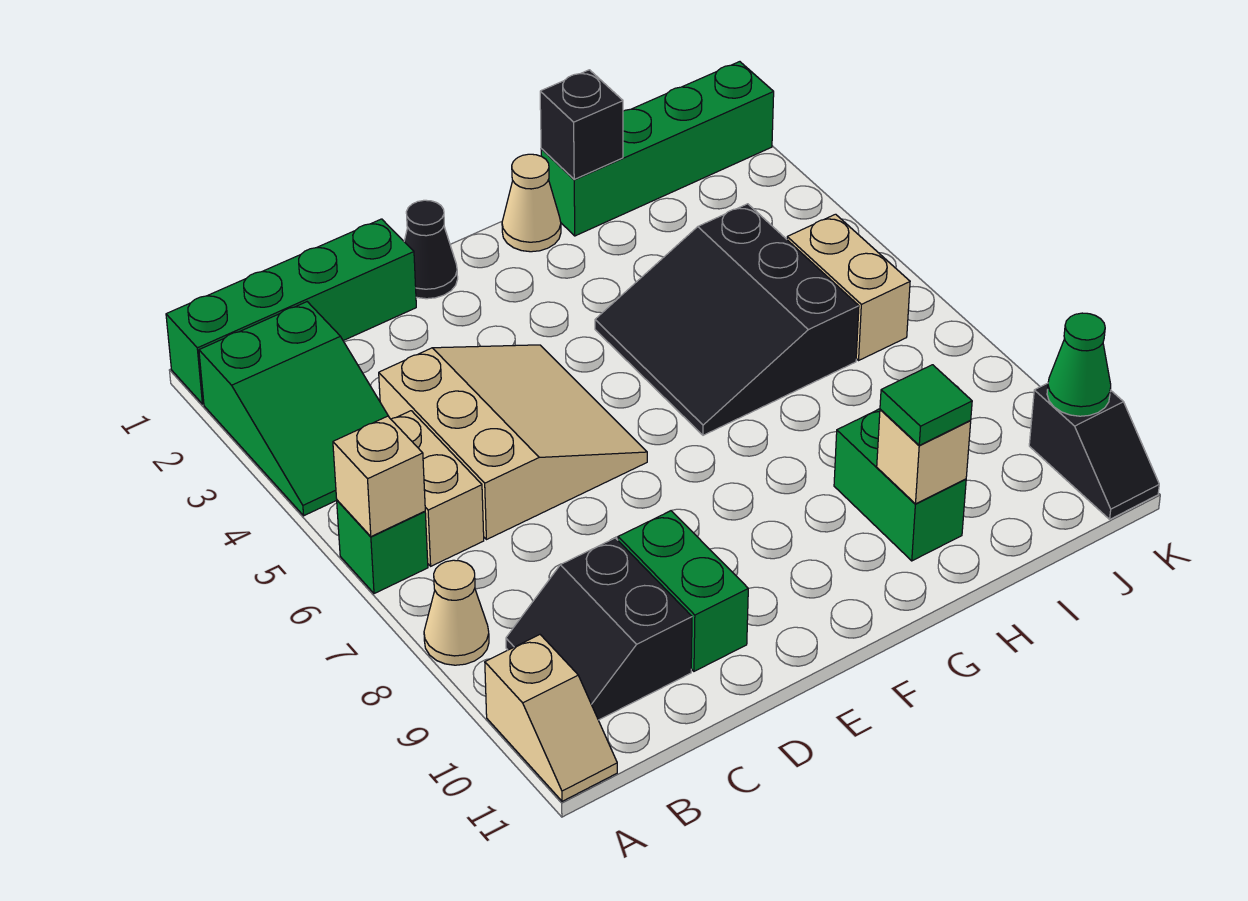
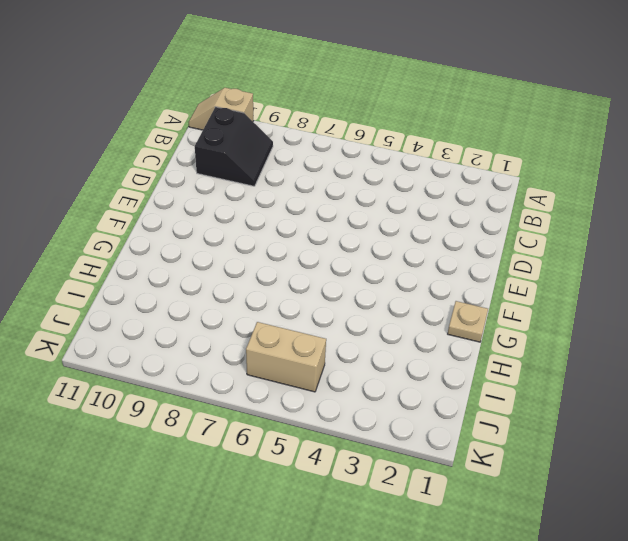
black 2x2 slope [195,107,273,186] -> black 2x2 slope turned to [506,538,692,720]
tan 1x1 plate [448,301,488,342] -> tan 1x1 cone [502,154,561,252]
none -> green 1x4 brick [166,219,416,404]
none -> green 2x3 slope [199,302,389,516]
none -> green 1x1 brick [337,500,428,594]

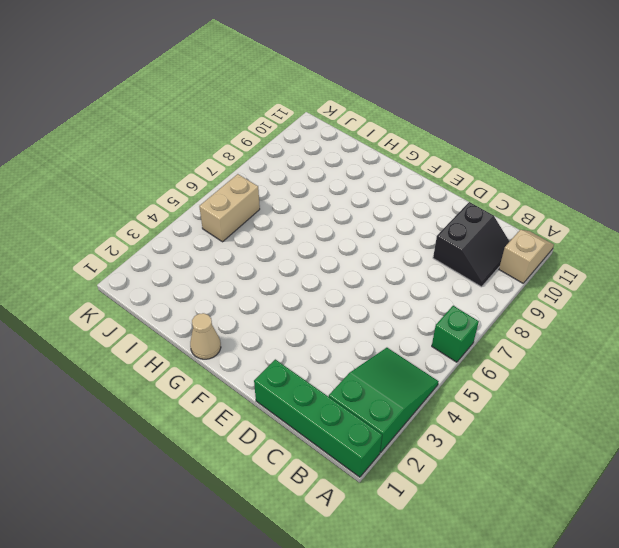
none -> tan 1x1 cone [424,560,489,665]
none -> tan 1x2 brick [391,411,484,566]
none -> tan 3x3 slope [379,345,647,540]

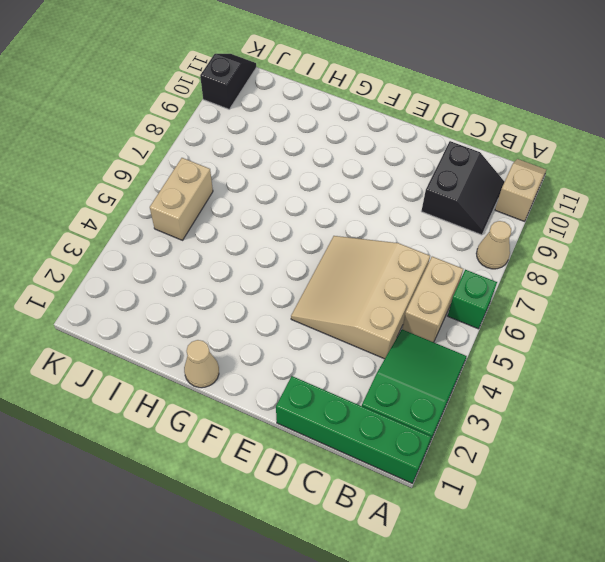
none -> green 1x2 brick [618,511,748,671]
none -> black 1x1 cone [404,200,458,299]
none -> black 3x3 slope [595,204,859,435]

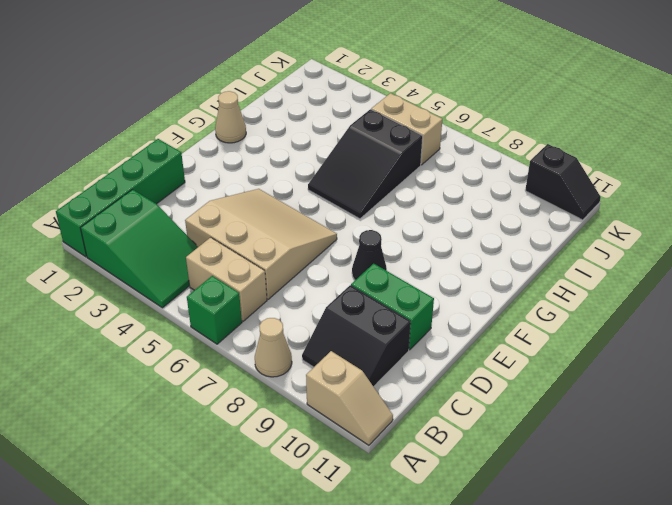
black 1x1 cone [352,230,387,280] -> black 1x1 cone moved to [404,200,458,299]
black 2x3 slope [308,109,423,219] -> black 3x3 slope [595,204,859,435]
none -> green 1x4 brick [541,62,774,236]
none -> green 1x2 brick [834,409,966,561]
none -> tan 1x1 brick [333,416,425,536]

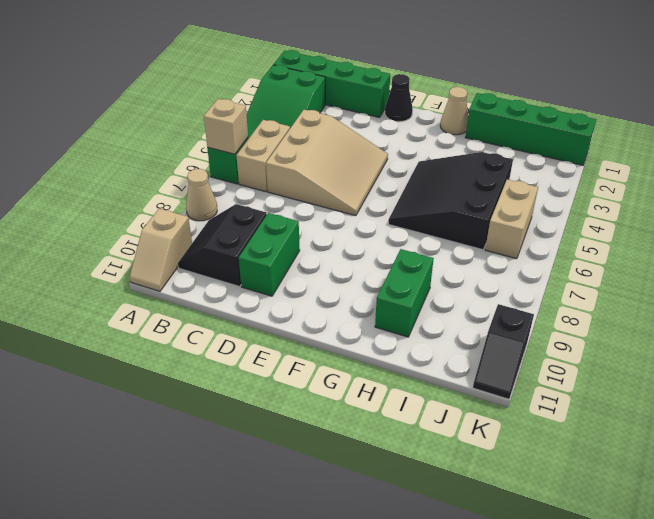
none -> black 1x1 brick [540,70,623,179]
none -> tan 1x1 brick [877,409,971,504]
none -> green 1x1 cone [1047,313,1111,416]

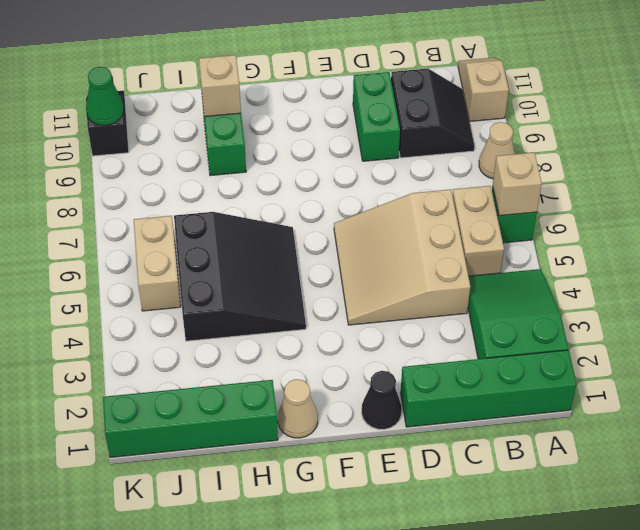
none -> black 1x1 brick [540,70,623,179]
none -> green 1x1 tile [880,365,972,445]

